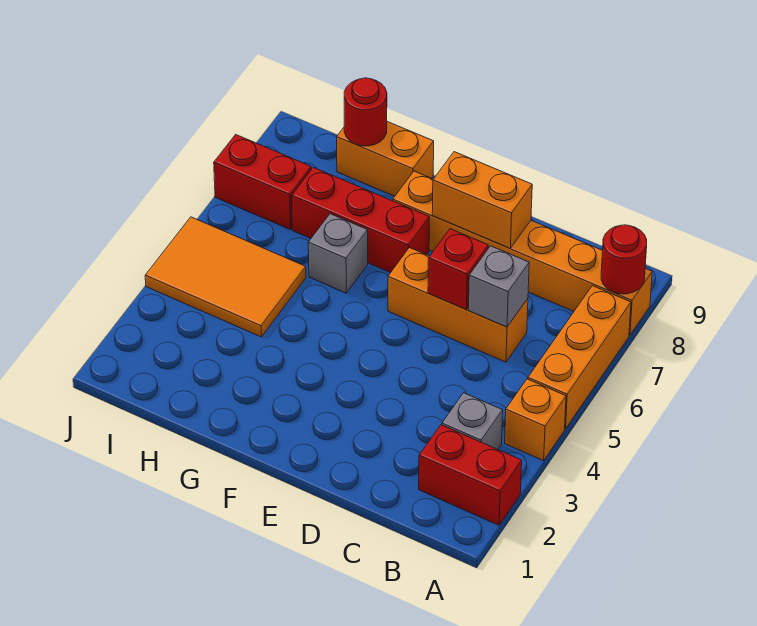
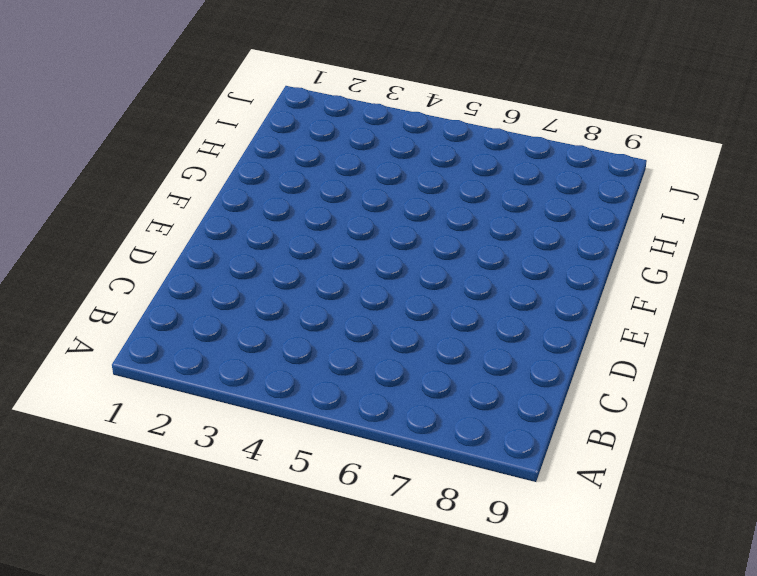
none -> red 1x2 brick [419,425,522,525]
none -> orange 1x1 brick [505,379,566,461]
none -> orange 1x3 brick [528,286,631,429]

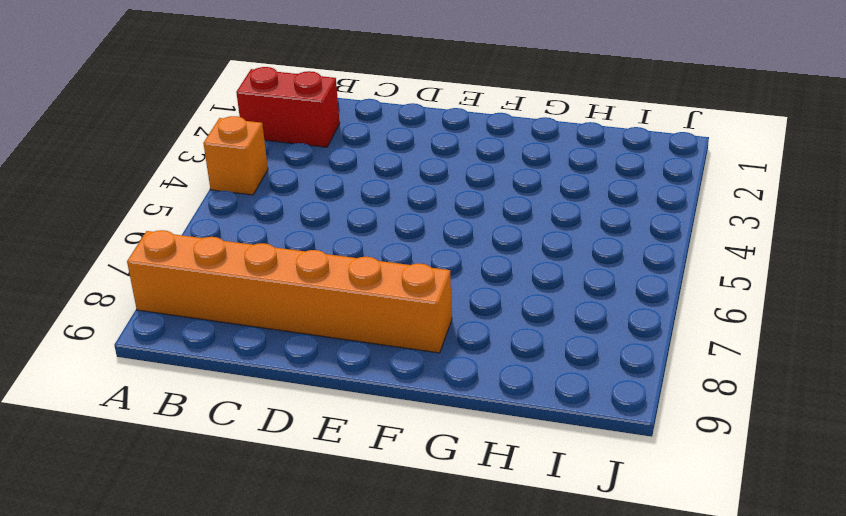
none -> orange 1x3 brick [528,286,631,429]
none -> grey 1x1 brick [442,393,503,449]
none -> orange 1x3 brick [388,248,528,362]

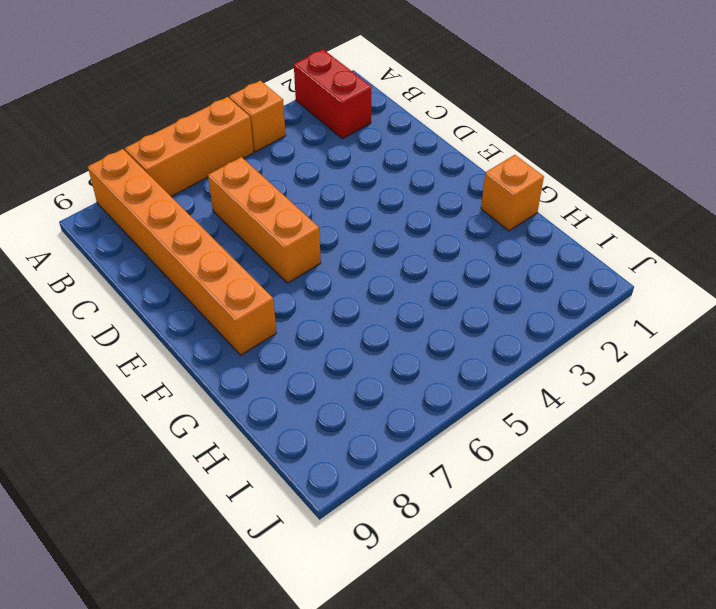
orange 1x1 brick [481,155,544,231] -> none
none -> grey 1x1 brick [442,393,503,449]
none -> red 1x3 brick [292,167,429,273]
none -> grey 1x1 brick [308,214,368,293]

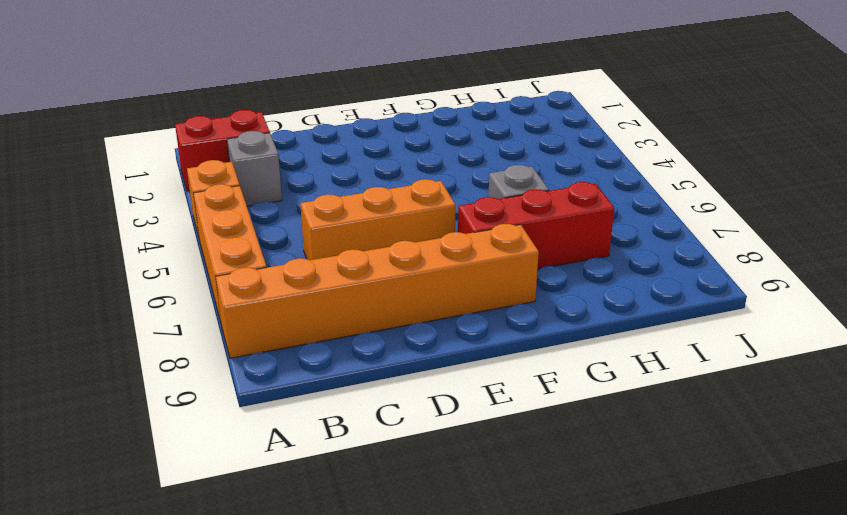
none -> orange 1x2 brick [337,122,434,196]
none -> orange 2x3 tile [145,217,306,337]
none -> red 1x2 brick [214,134,311,230]

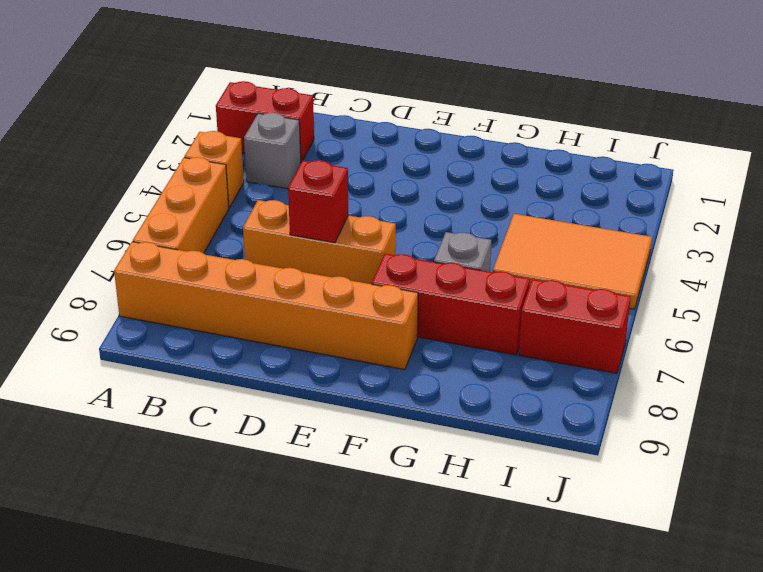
none -> orange 1x2 brick [337,122,434,196]
none -> red 1x1 round brick [601,225,647,294]
none -> grey 1x1 brick [468,246,529,327]

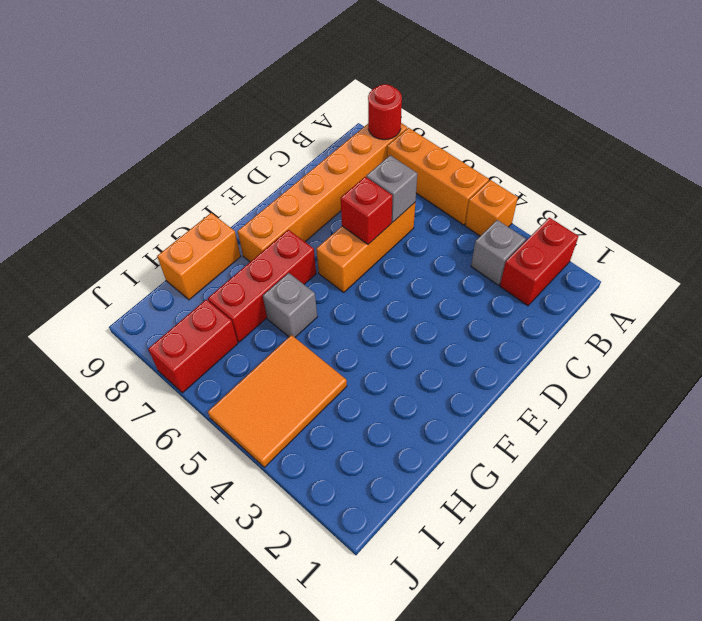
none -> orange 1x2 brick [432,152,532,248]
none -> red 1x1 round brick [344,78,387,146]

